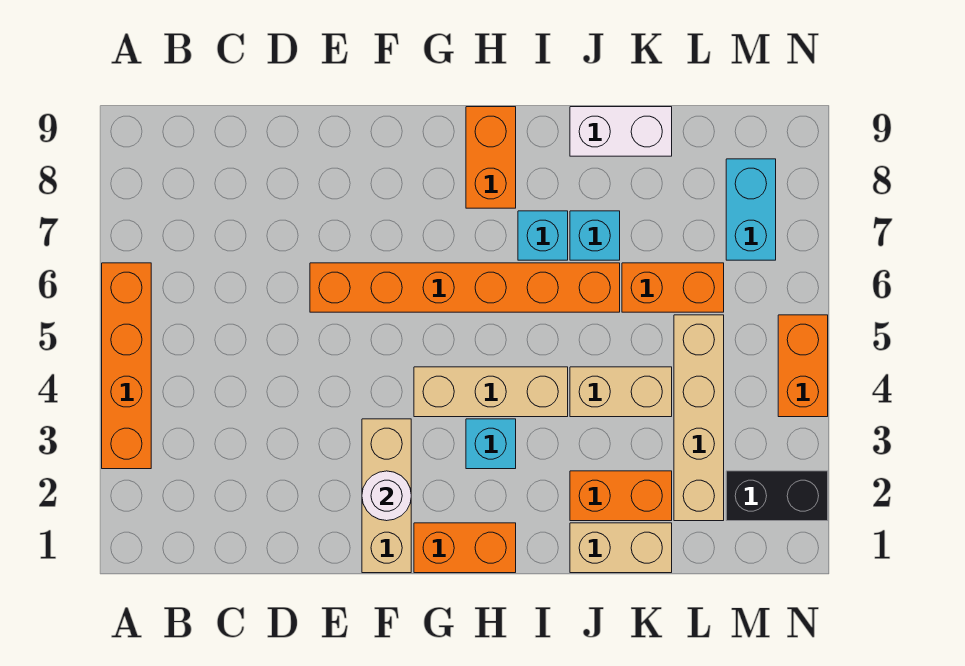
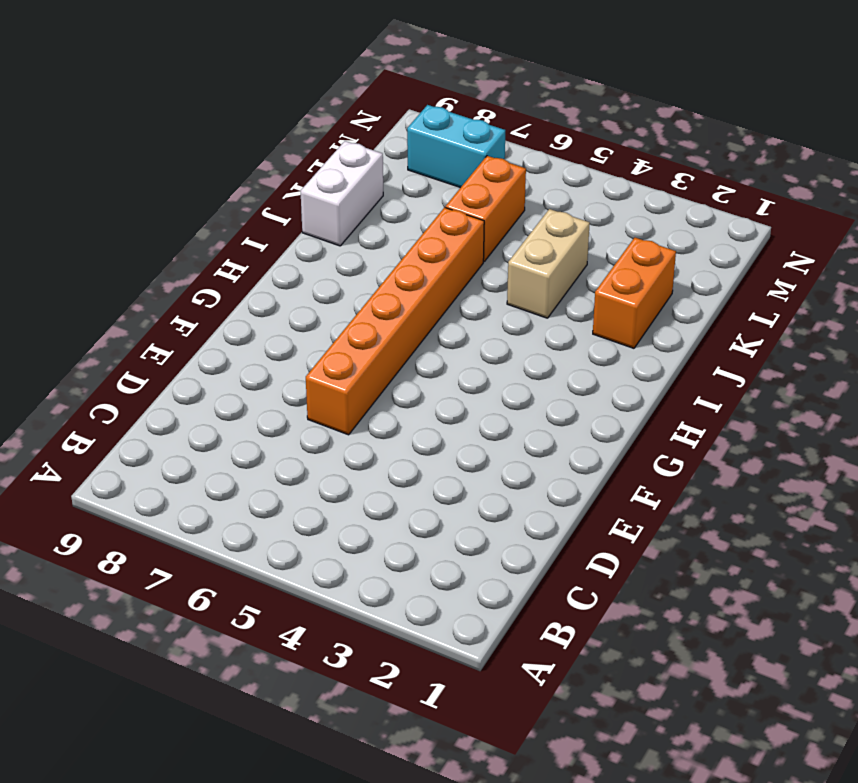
none -> orange 1x4 brick [102,263,151,469]
none -> tan 1x3 brick [362,419,411,573]
none -> orange 1x2 brick [414,523,516,573]

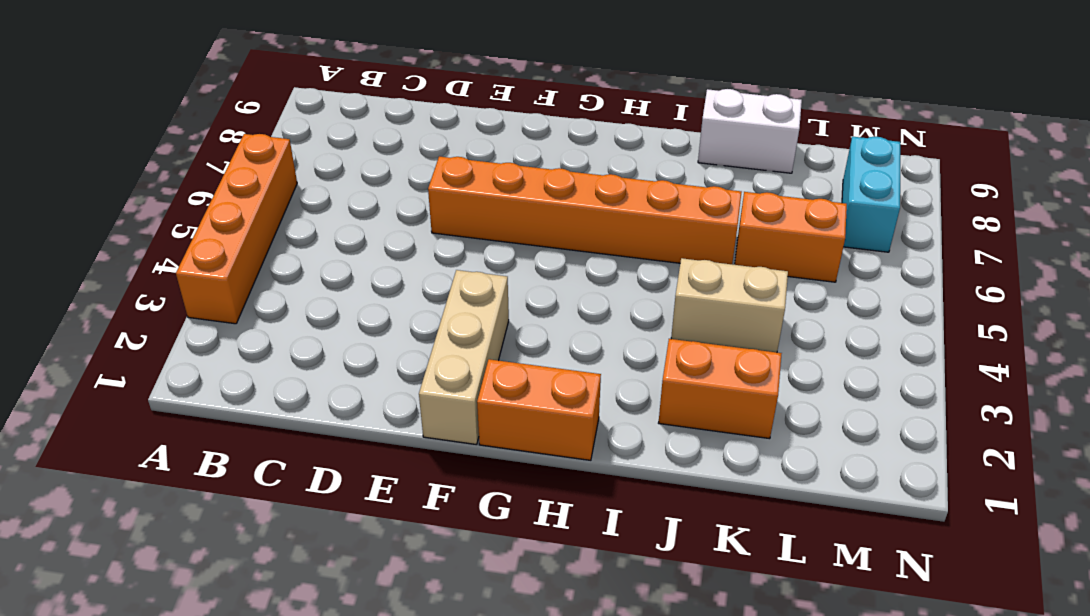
none -> tan 1x3 brick [414,367,568,417]
none -> cyan 1x1 brick [466,419,516,469]
none -> orange 1x2 brick [466,107,516,208]

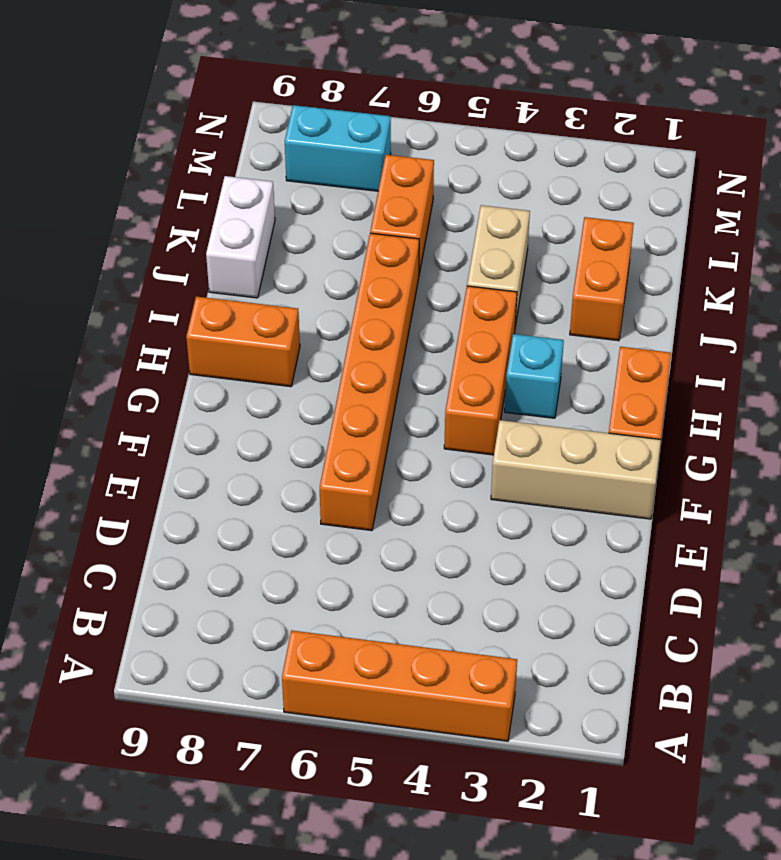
orange 1x3 brick [444,286,517,455] -> tan 1x3 brick [414,367,568,417]
none -> cyan 1x1 brick [518,211,568,260]
none -> tan 1x2 brick [570,523,672,573]
none -> cyan 1x1 brick [570,211,620,260]

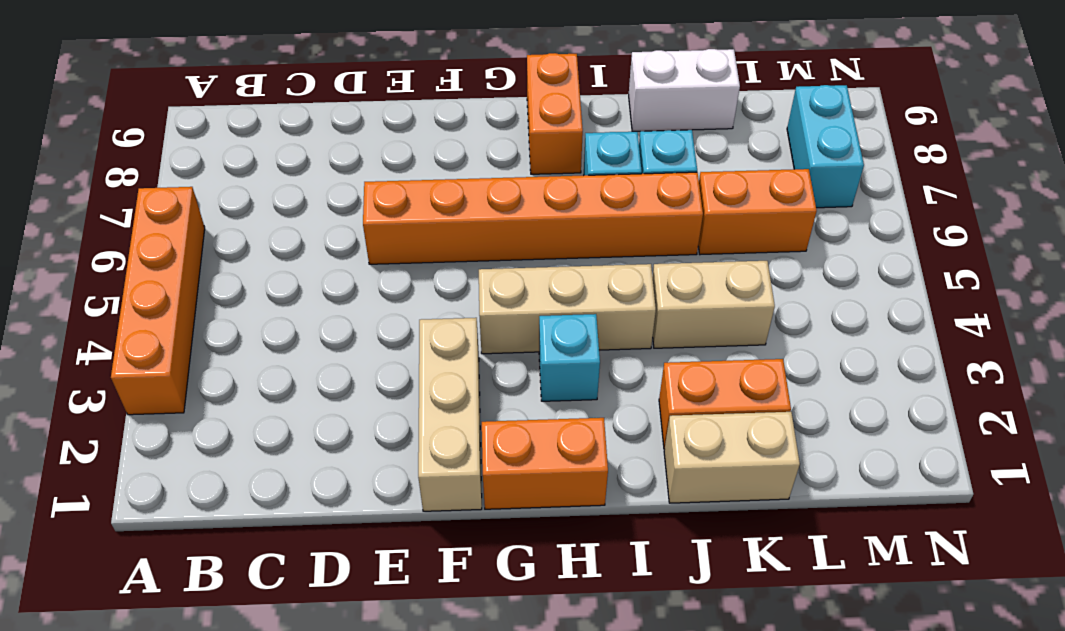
none -> tan 1x4 brick [674,315,724,521]
none -> black 1x2 brick [726,471,828,521]
none -> orange 1x2 brick [778,315,828,417]

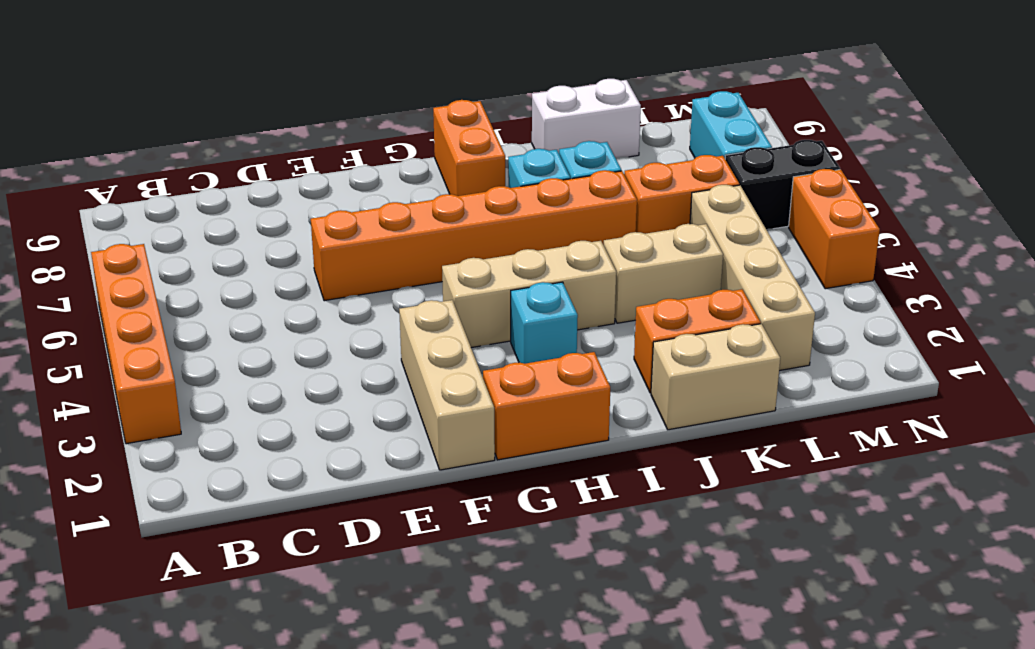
black 1x2 brick [725,140,840,229] -> black 1x2 brick moved to [726,471,828,521]
none -> white 1x1 round brick [362,471,411,521]

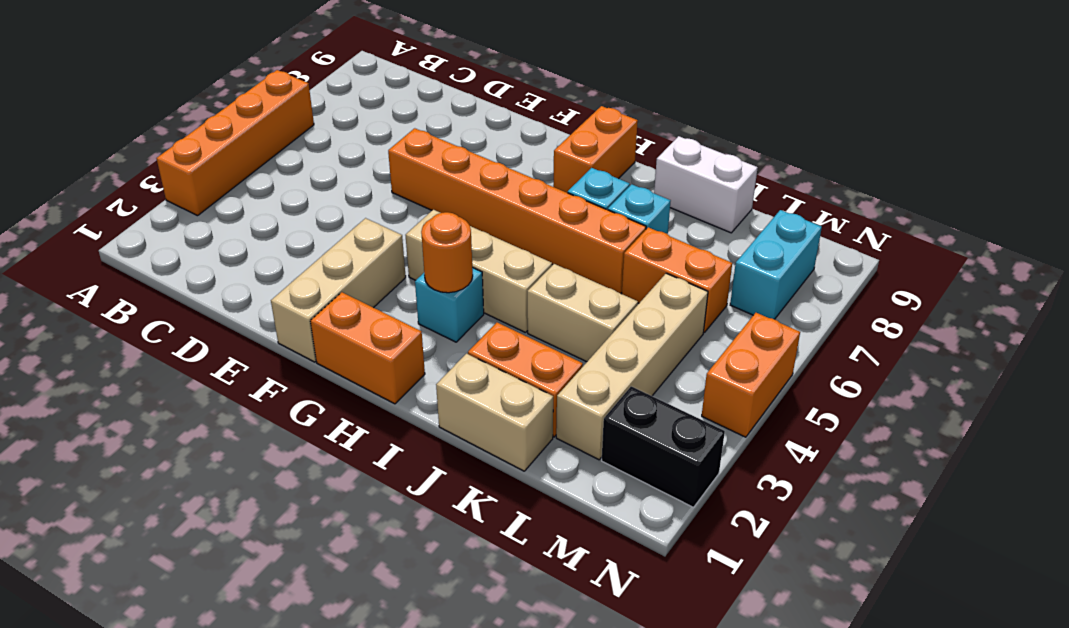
orange 1x1 round brick [421,212,473,293] -> none
none -> white 1x1 round brick [362,471,411,521]

